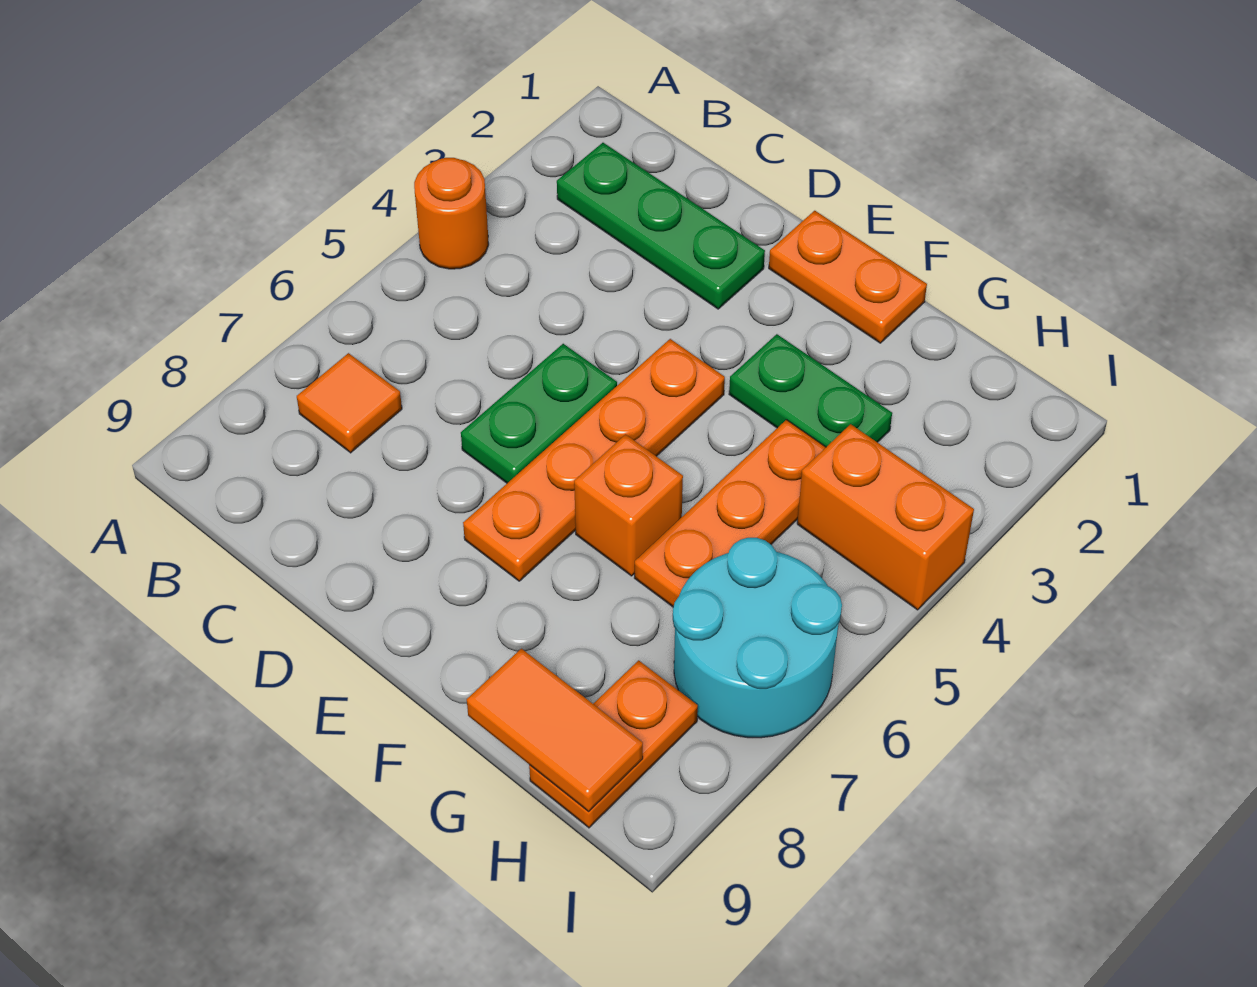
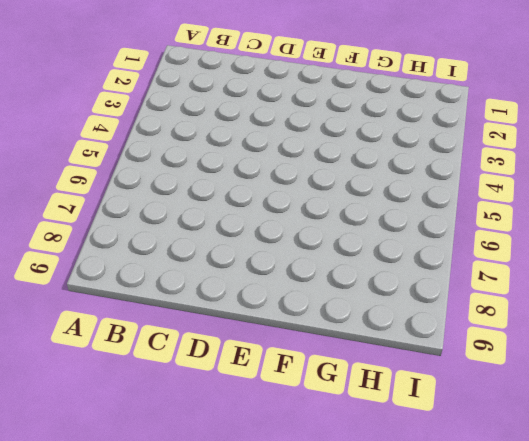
none -> orange 1x1 round brick [414,158,489,269]
none -> green 1x3 plate [557,143,765,309]
none -> orange 1x1 tile [297,353,402,453]

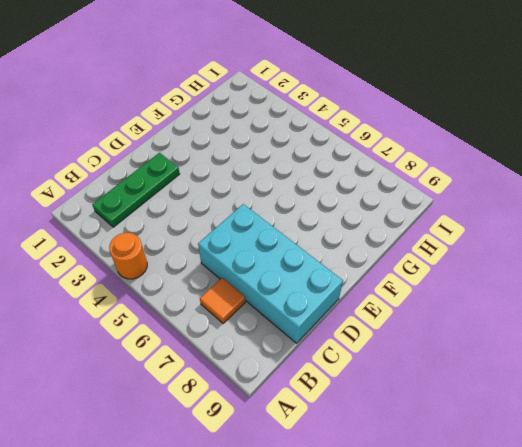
cyan 2x4 brick [198,204,343,343] -> green 1x2 plate [461,344,617,483]
none -> orange 1x2 plate [769,211,927,343]
none -> orange 1x4 plate [463,339,725,581]
none -> green 1x2 plate [729,334,892,447]

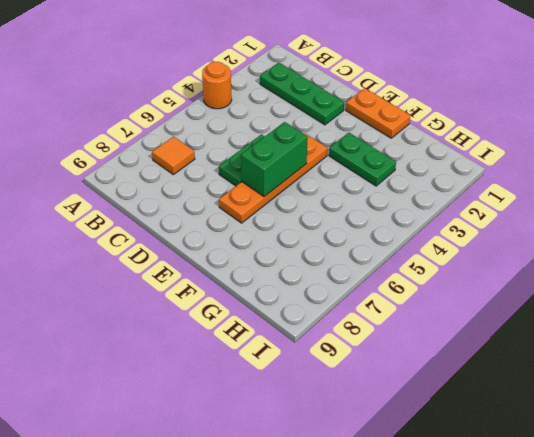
green 1x2 brick [241,122,308,197] -> none
none -> orange 1x1 brick [574,434,683,576]
none -> orange 1x3 plate [635,420,826,607]
none -> orange 1x2 brick [797,424,974,610]

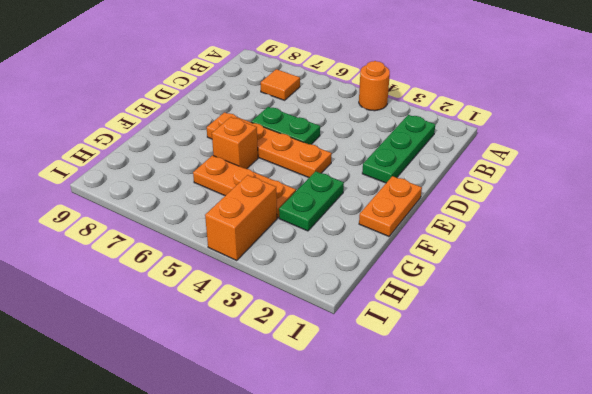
none -> cyan 2x2 round brick [673,538,842,738]
none -> orange 1x2 plate [529,660,698,828]
none -> orange 1x2 tile [467,649,643,811]

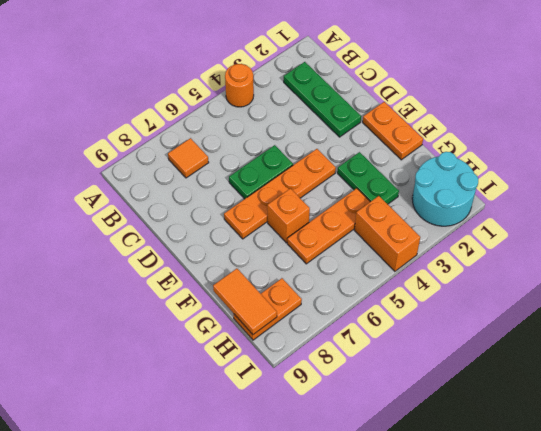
cyan 2x2 round brick [412,152,478,226] -> cyan 2x2 round brick moved to [673,538,842,738]

